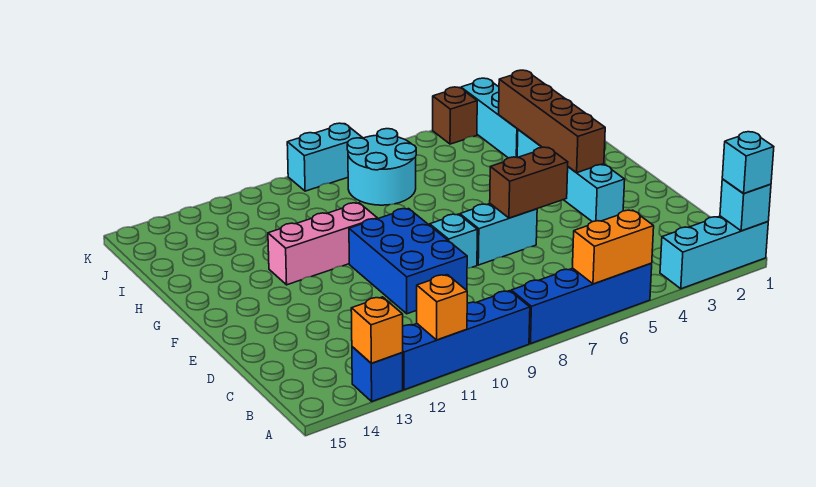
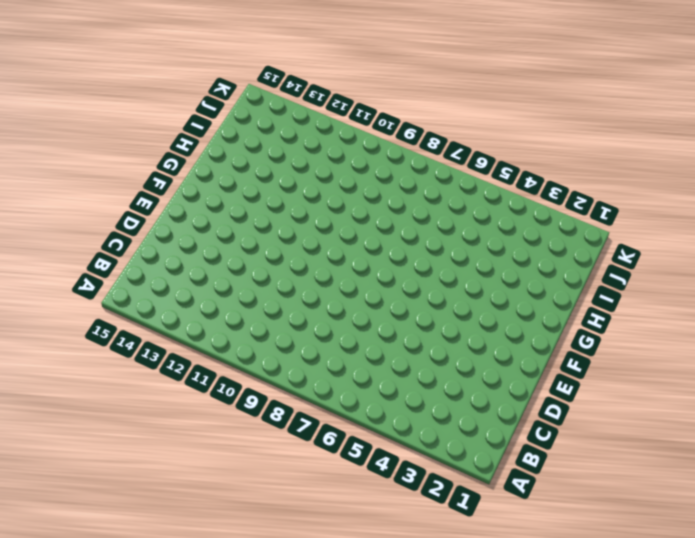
none -> cyan 1x3 brick [660,216,768,289]
none -> blue 1x4 brick [511,263,652,343]
none -> blue 1x4 brick [402,291,530,390]

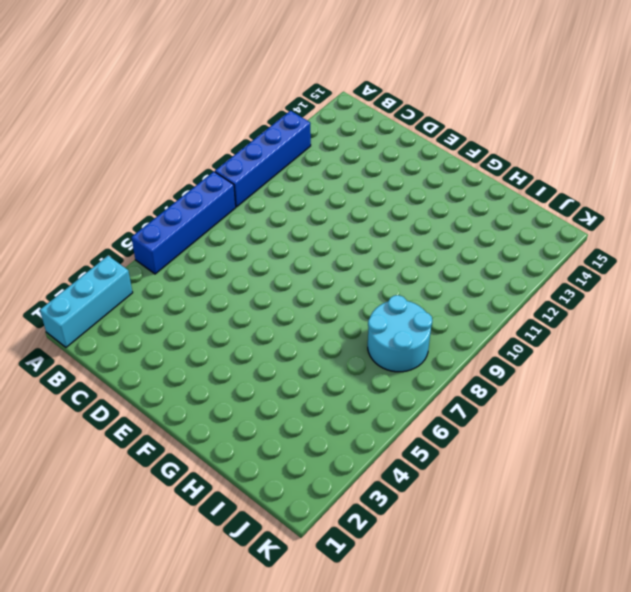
none -> blue 1x1 brick [352,347,403,401]
none -> blue 2x3 brick [349,209,467,314]
none -> cyan 1x4 brick [517,130,625,222]

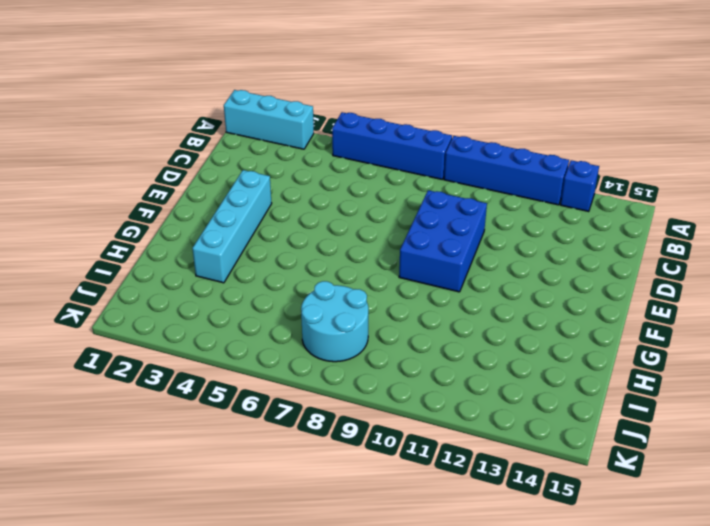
none -> cyan 1x2 brick [460,204,537,265]
none -> cyan 1x1 brick [430,214,477,268]
none -> pink 1x3 brick [268,203,377,285]

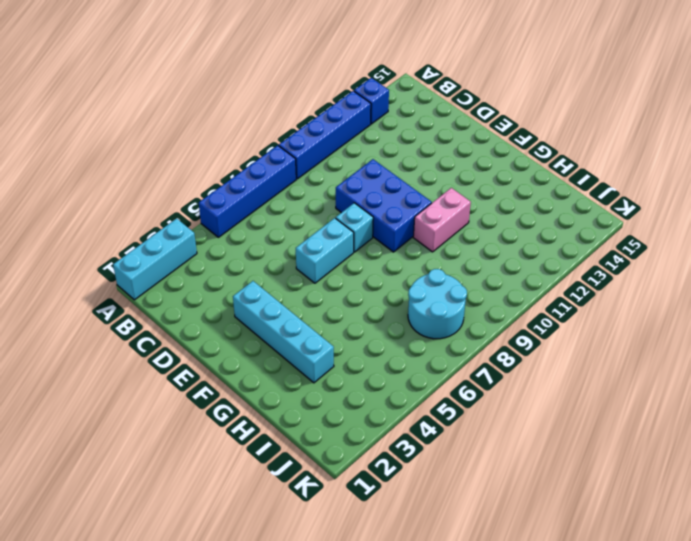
pink 1x2 brick [413,188,471,252] -> pink 1x3 brick [268,203,377,285]
none -> cyan 1x3 brick [461,78,518,158]
none -> brown 1x1 brick [433,87,477,144]
none -> cyan 1x2 brick [287,123,362,191]

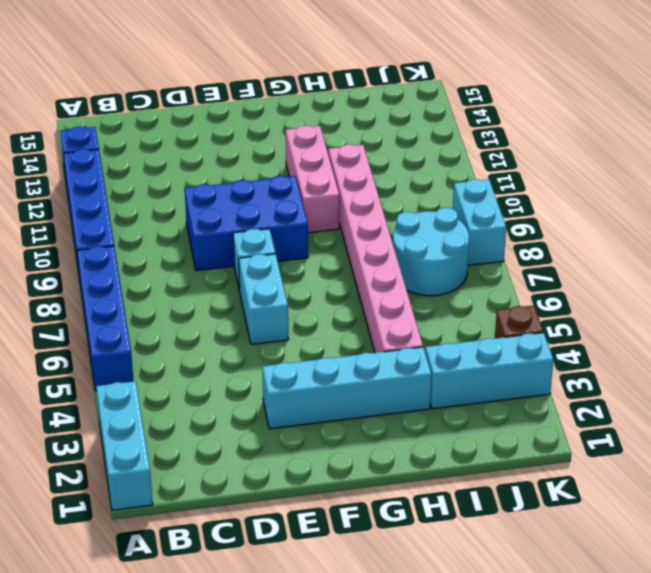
pink 1x8 brick [328,144,423,353] -> none
none -> cyan 1x1 brick [720,179,771,231]
none -> orange 1x2 brick [573,210,654,284]
none -> orange 1x1 brick [417,275,467,340]

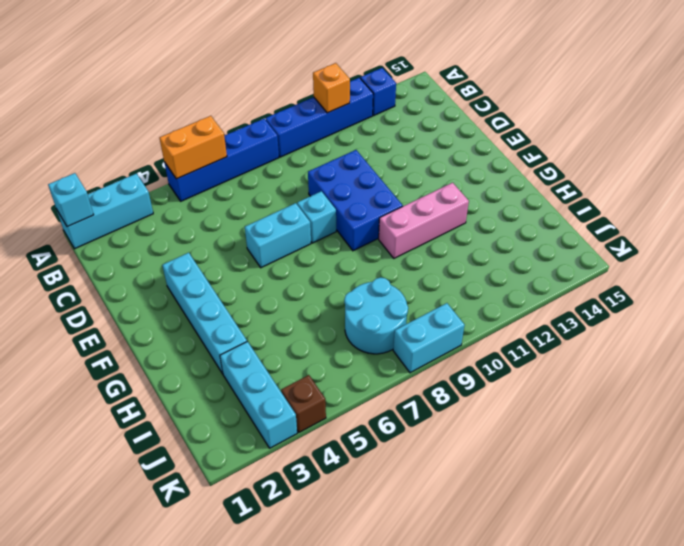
none -> orange 1x1 brick [351,297,403,363]
none -> brown 1x2 brick [490,147,568,218]
none -> brown 1x4 brick [499,70,605,173]

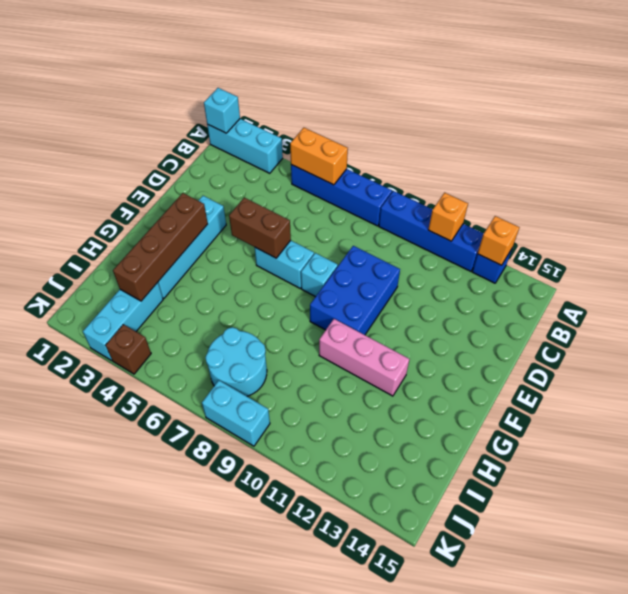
none -> cyan 1x1 brick [722,132,774,194]

